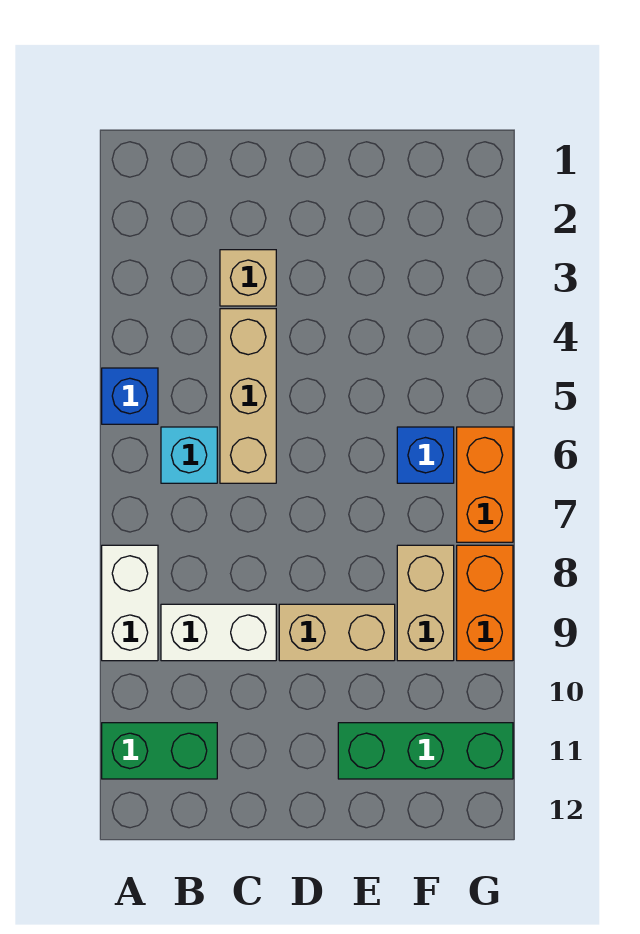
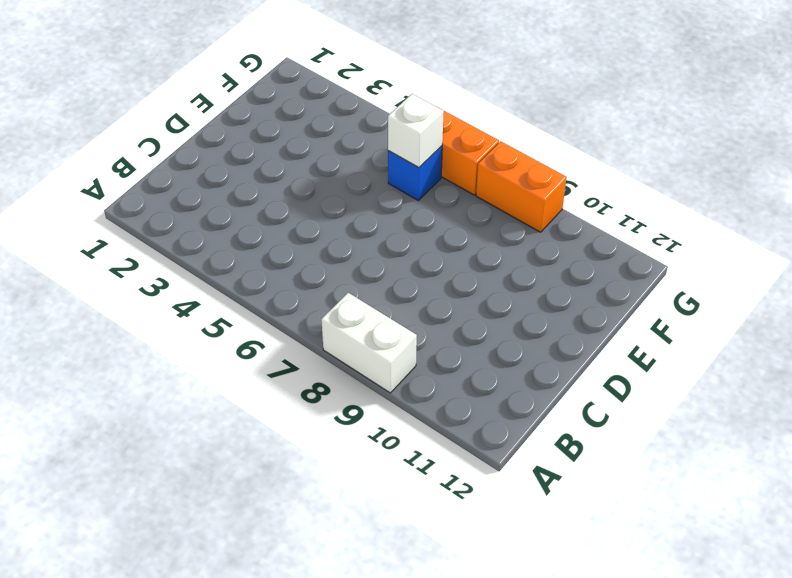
white 1x1 brick [388,94,444,168] -> none
none -> blue 1x1 brick [102,368,158,424]
none -> green 1x2 brick [102,723,217,779]
none -> cyan 1x1 brick [161,427,217,483]

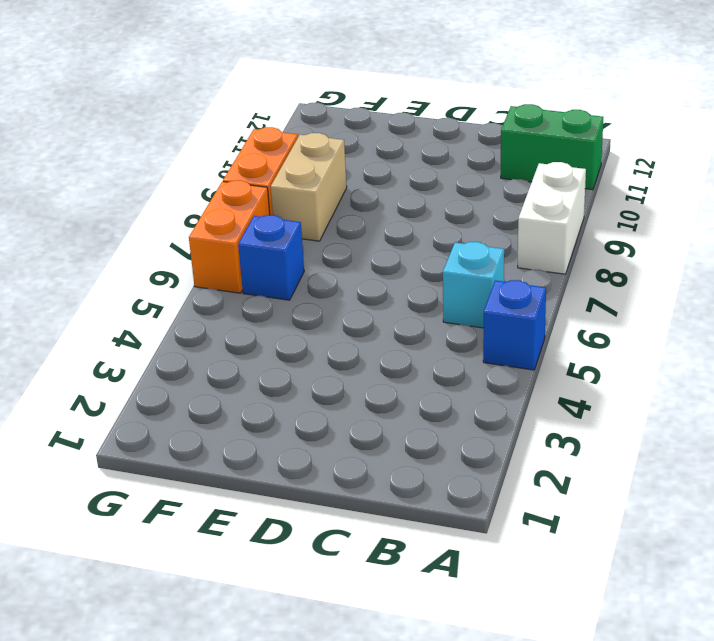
none -> white 1x2 brick [161,604,276,661]
none -> tan 1x1 brick [220,250,276,306]
none -> tan 1x3 brick [220,309,276,483]

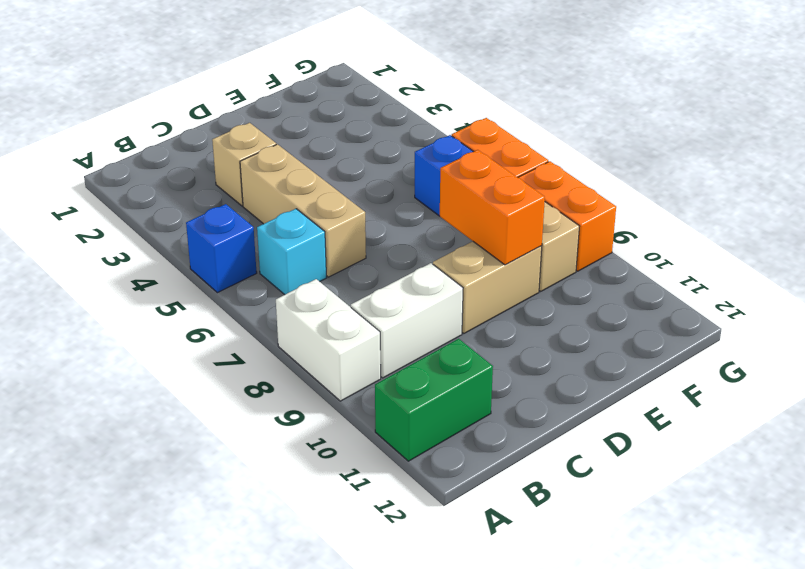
orange 1x2 brick [440,150,545,265] -> none
none -> green 1x3 brick [338,723,513,779]

